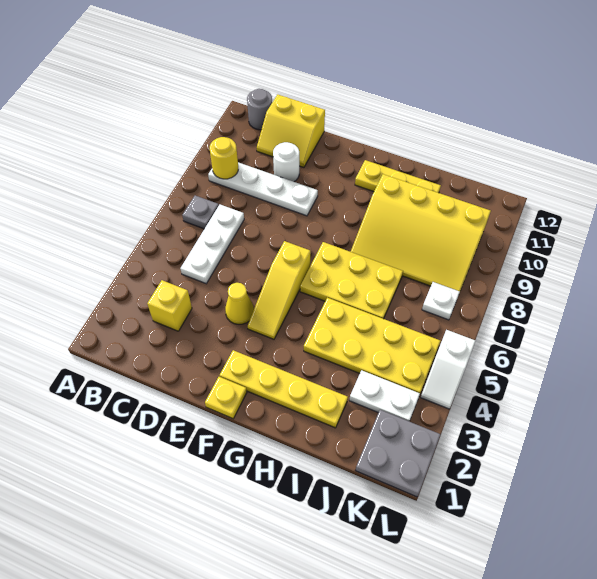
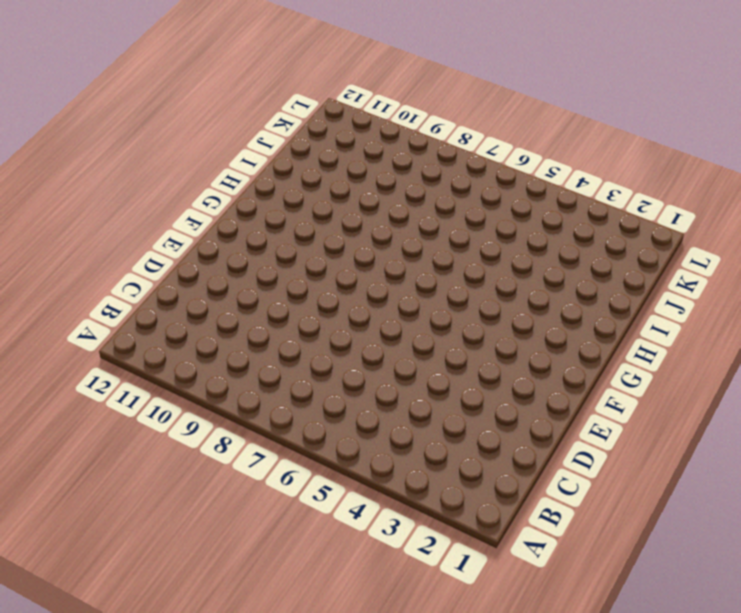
none -> grey 1x1 plate [182,195,219,229]
none -> white 1x4 plate [208,162,318,216]
none -> grey 1x1 round brick [247,89,272,130]

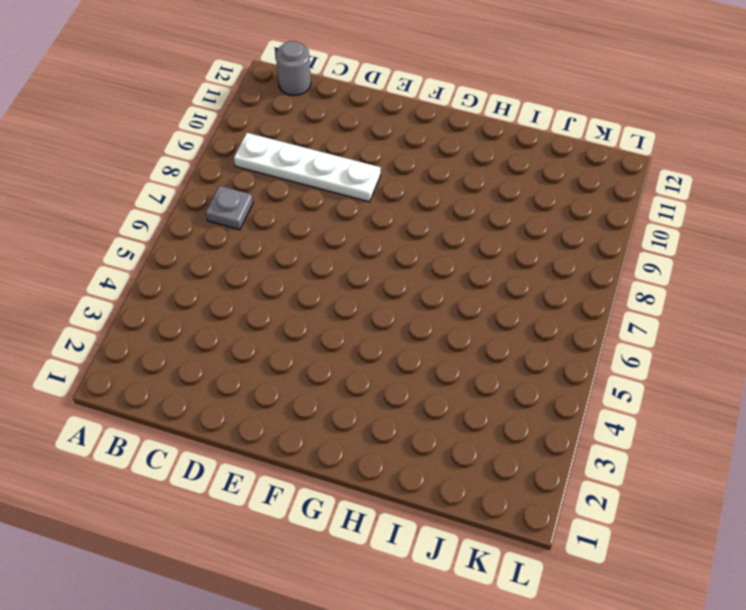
none -> yellow 1x1 brick [147,280,192,331]
none -> white 1x3 plate [180,205,244,284]
none -> yellow 2x2 slope [257,94,325,167]

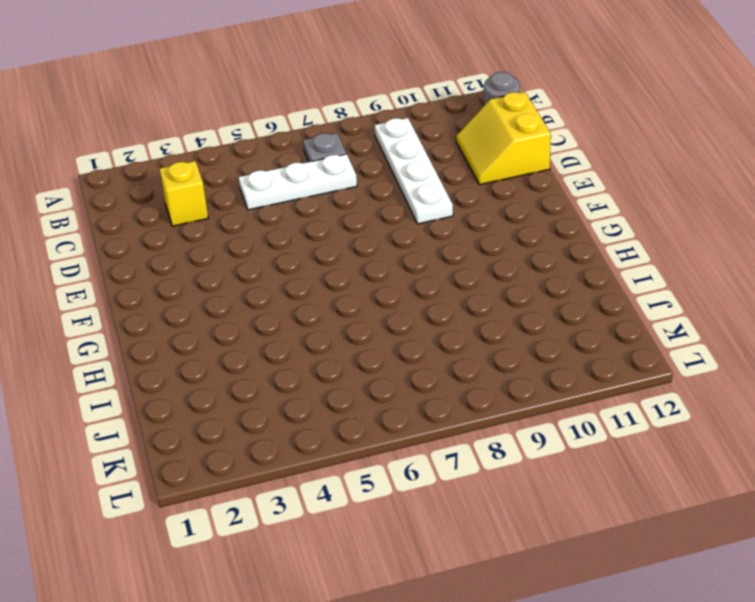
none -> white 1x1 round brick [273,142,299,182]
none -> yellow 1x1 cone [225,283,254,324]
none -> yellow 1x1 plate [205,377,247,419]

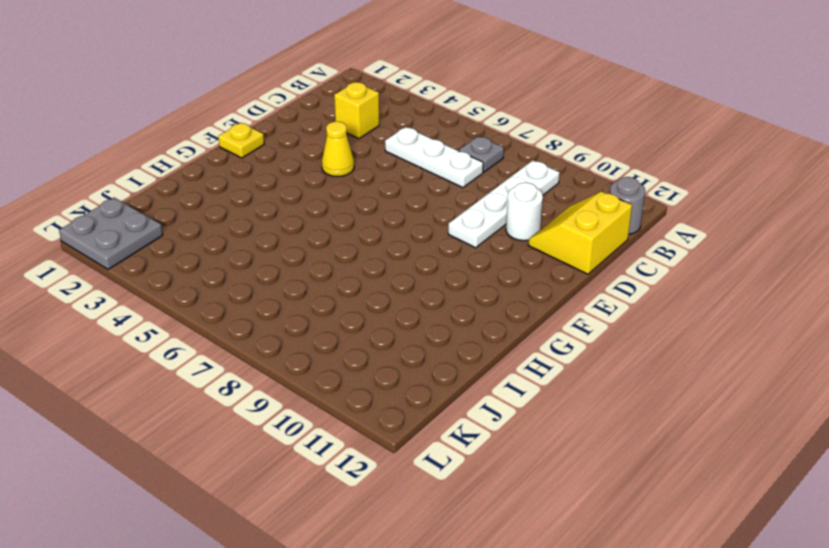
none -> yellow 1x4 plate [220,350,348,428]
none -> yellow 1x3 slope [248,241,310,339]
none -> yellow 2x3 plate [300,242,403,319]

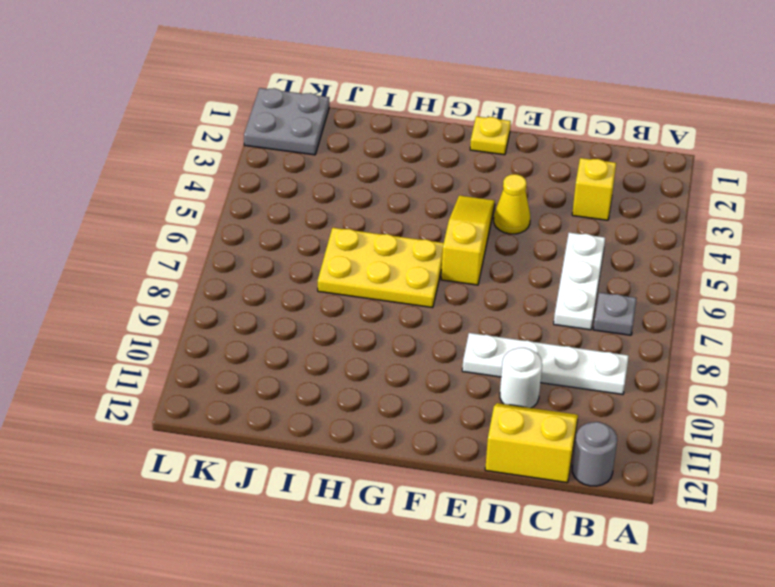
none -> yellow 1x4 plate [220,350,348,428]
none -> yellow 1x3 plate [355,160,441,193]
none -> yellow 2x4 plate [304,298,440,393]

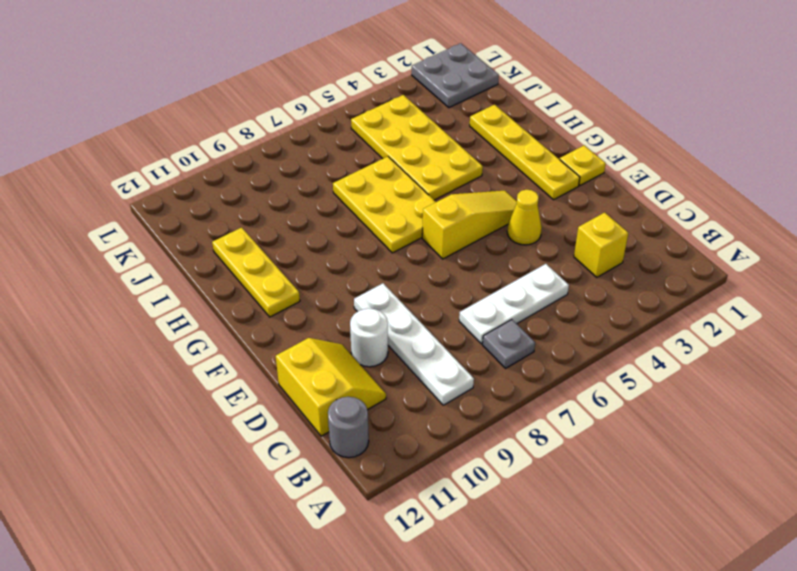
none -> yellow 3x4 slope [351,174,491,292]
none -> white 1x2 plate [349,370,420,421]
none -> white 1x1 plate [422,282,460,320]

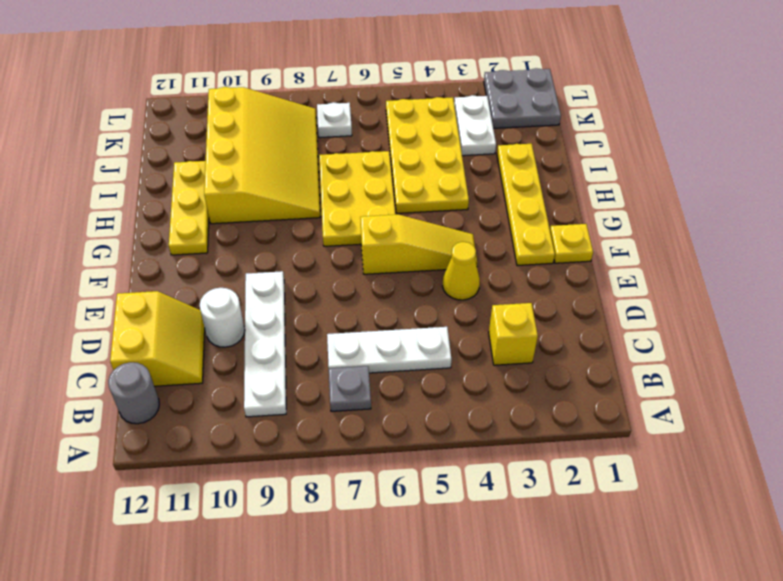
none -> white 1x2 slope [421,330,476,409]
none -> yellow 1x1 round brick [210,137,238,179]

